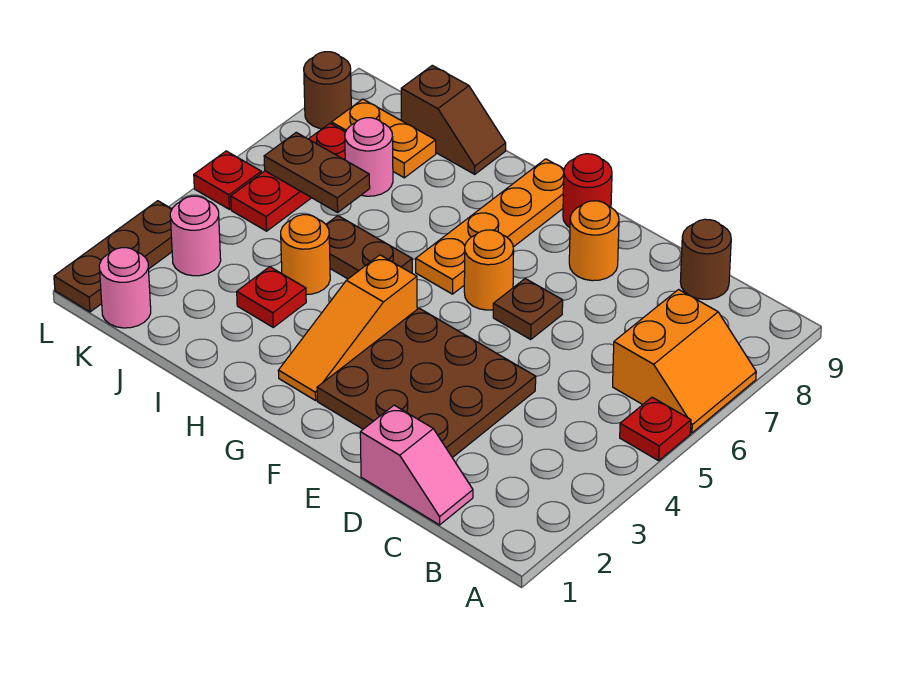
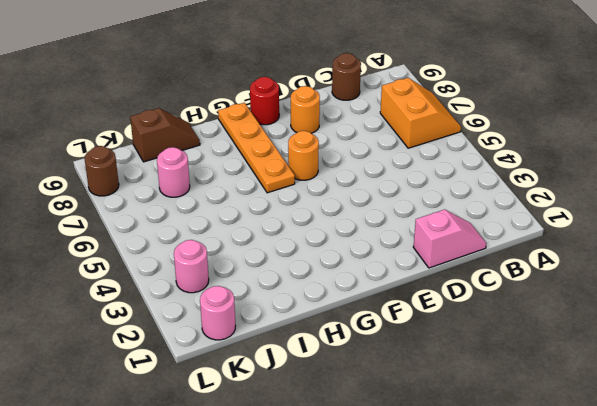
none -> red 1x1 plate [620,397,691,461]
none -> brown 3x3 plate [317,308,536,458]
none -> brown 1x1 plate [493,279,563,339]

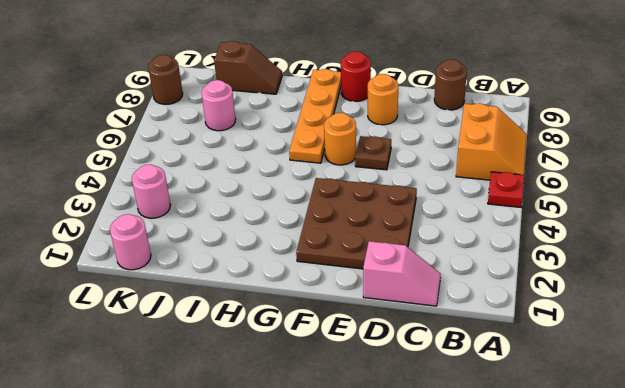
none -> orange 1x3 slope [278,255,417,400]
none -> brown 1x2 plate [326,216,412,279]
none -> red 1x1 plate [237,267,306,327]

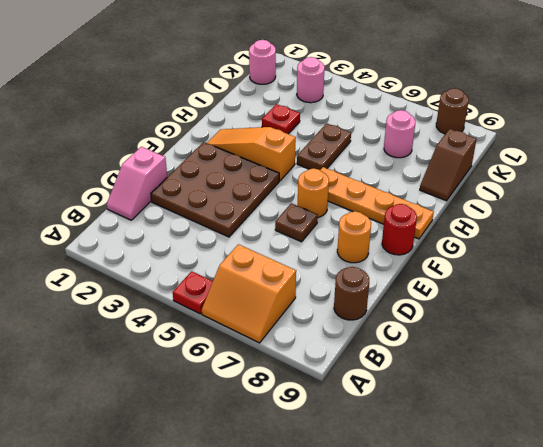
none -> orange 1x1 round brick [281,215,330,295]
none -> orange 1x2 plate [331,99,436,178]
none -> red 1x3 plate [231,123,345,231]

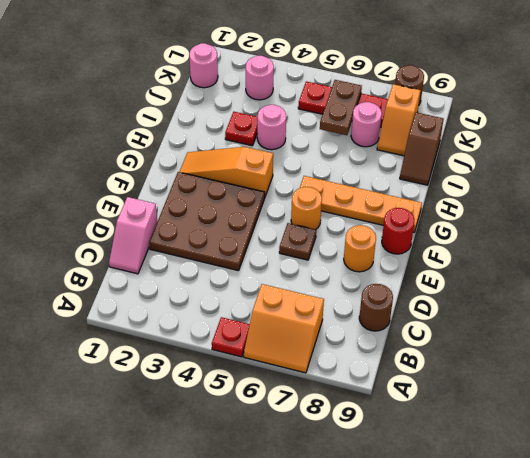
pink 1x1 round brick [257,105,286,150] -> orange 1x1 round brick [281,215,330,295]
orange 1x2 slope [377,84,421,156] -> orange 1x2 plate [331,99,436,178]
none -> brown 1x2 plate [326,216,412,279]
none -> brown 1x3 plate [54,201,172,312]
none -> red 1x1 plate [194,151,261,209]

